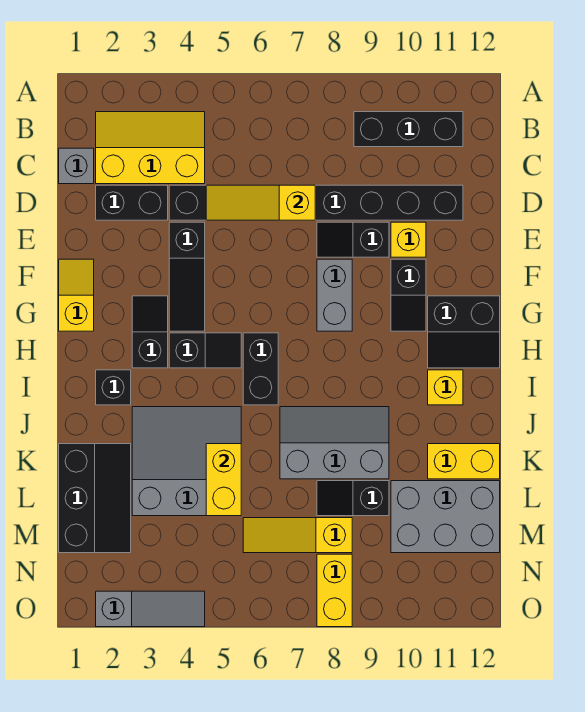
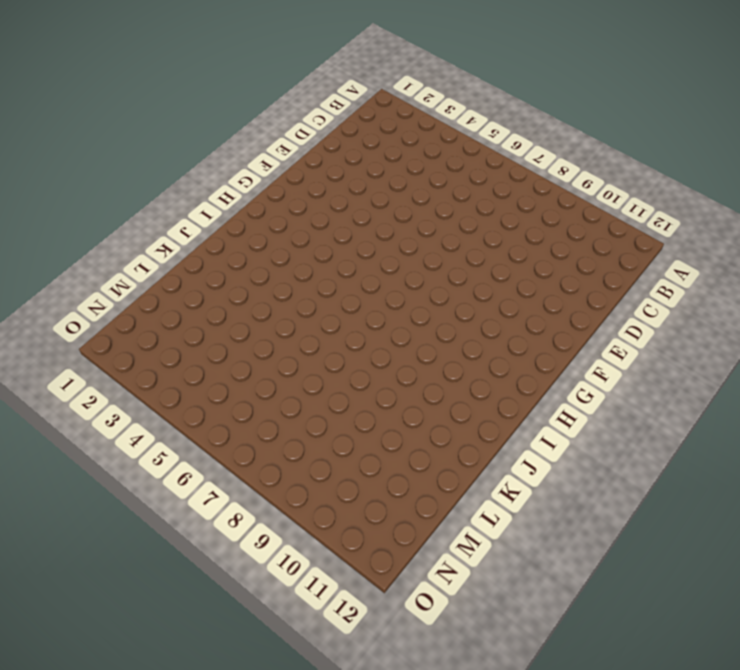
none -> yellow 2x3 slope [96,112,205,184]
none -> black 1x3 brick [354,112,463,147]
none -> grey 1x1 brick [59,148,94,184]

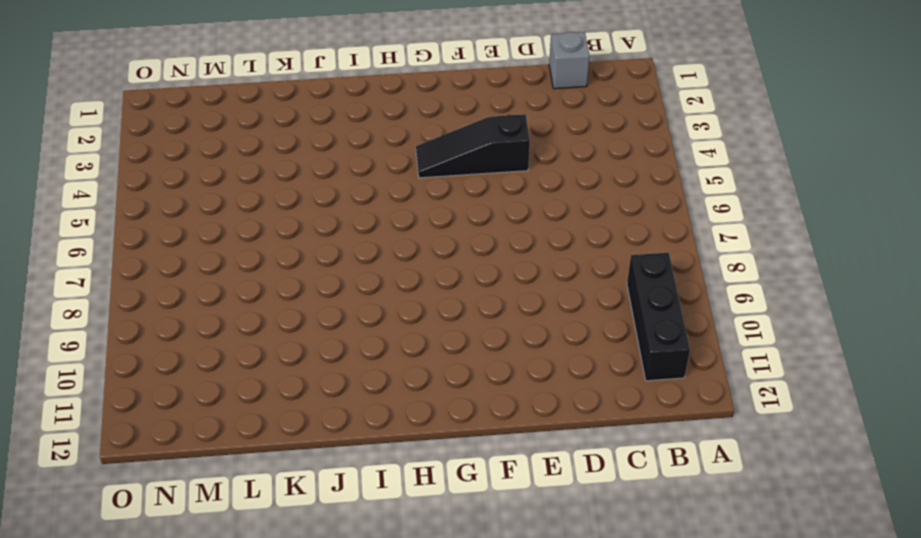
none -> yellow 2x3 slope [96,112,205,184]
none -> black 1x2 brick [96,185,168,220]
none -> black 1x8 brick [169,185,463,220]

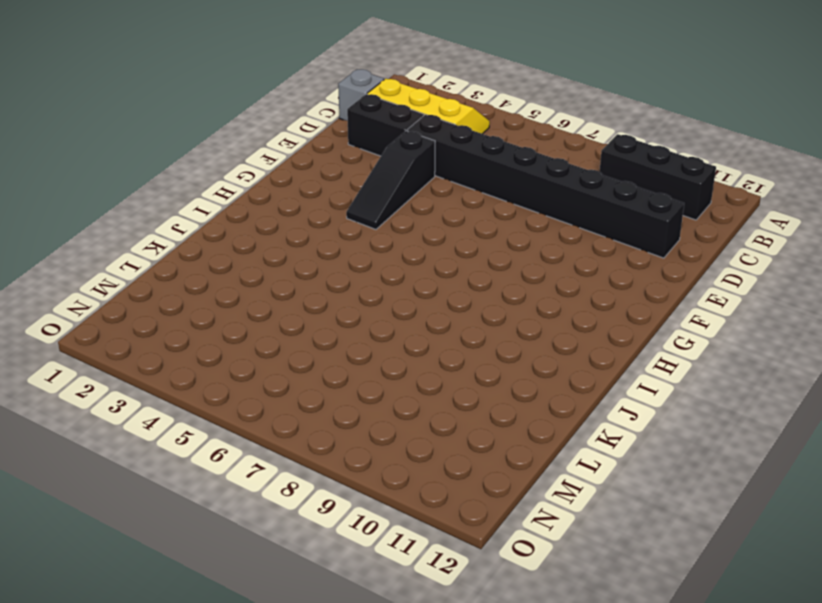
none -> black 1x2 slope [317,222,389,257]
none -> yellow 1x1 brick [391,222,426,257]
none -> yellow 1x2 slope [59,259,94,331]

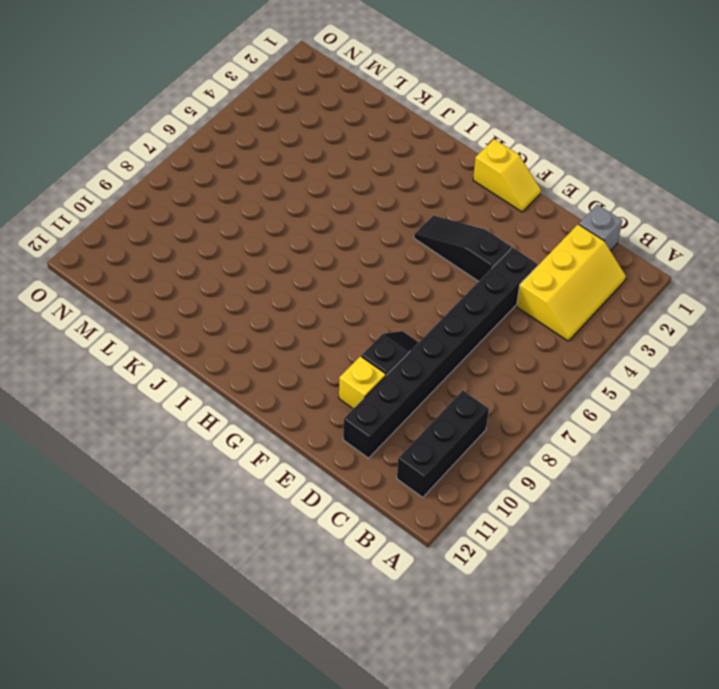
none -> black 1x2 brick [96,185,168,220]
none -> grey 1x2 brick [317,259,352,331]
none -> black 1x2 slope [391,259,426,331]

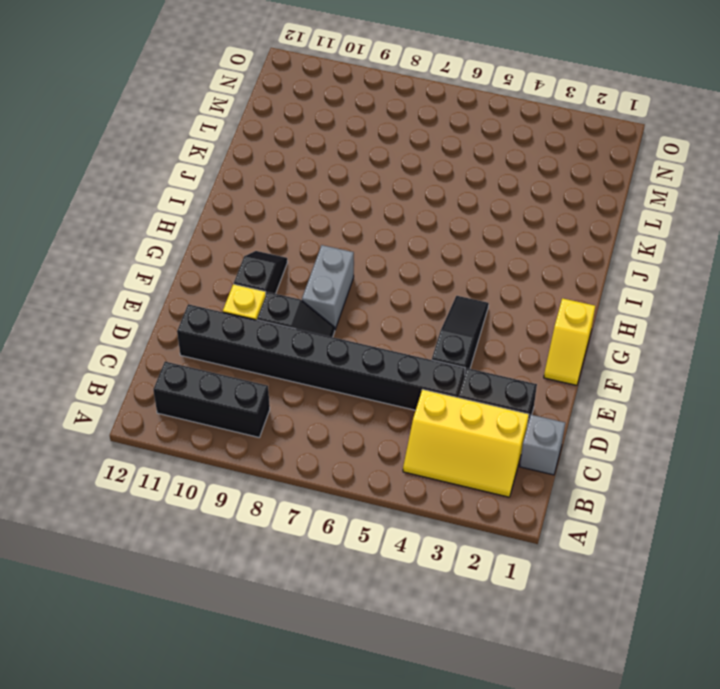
none -> black 1x2 slope [132,296,168,368]
none -> black 2x2 slope [428,296,500,368]
none -> black 1x2 slope [169,333,241,368]

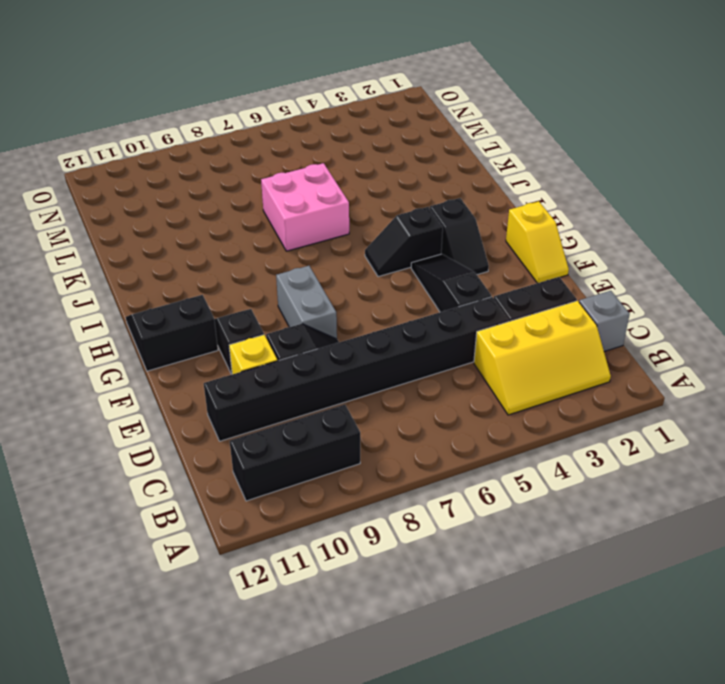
pink 2x2 brick [261,163,349,251] -> grey 2x3 slope [280,407,389,479]
none -> black 1x2 brick [243,333,278,405]
none -> black 1x1 brick [96,370,131,405]
none -> yellow 1x1 brick [428,370,463,405]

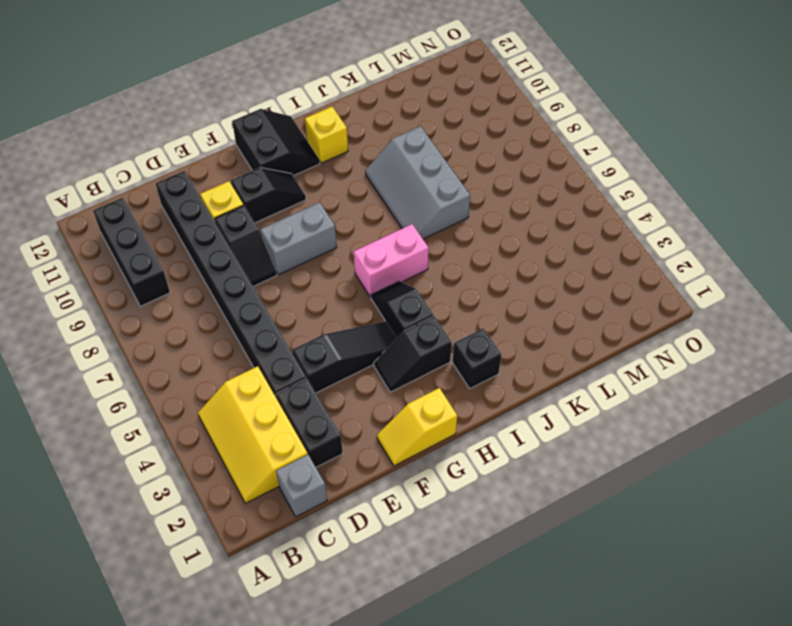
pink 1x2 brick [354,224,429,297] -> black 1x2 brick [243,333,278,405]
none -> grey 3x3 slope [132,407,241,516]
none -> black 2x3 slope [59,444,131,553]
none -> yellow 1x2 brick [428,444,500,479]

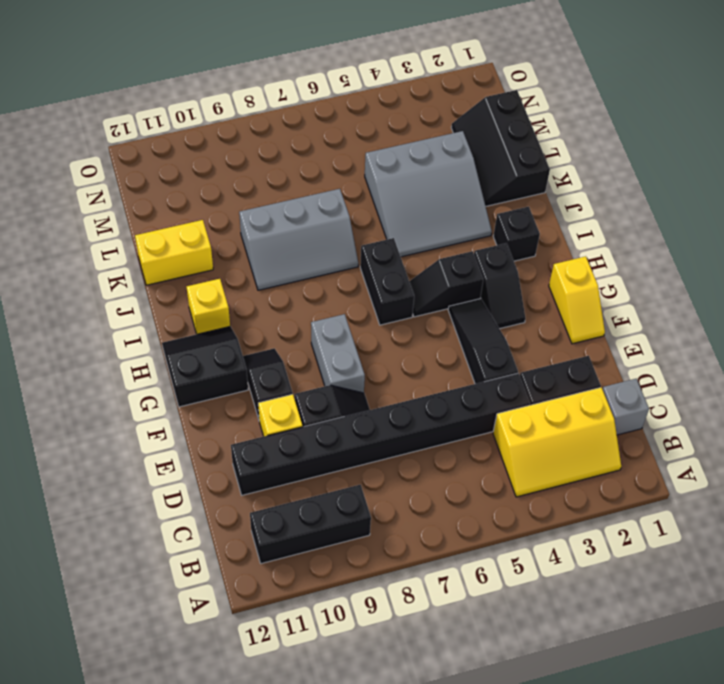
none -> black 1x2 slope [317,481,389,516]
none -> grey 2x3 brick [391,481,500,553]
none -> yellow 1x3 slope [243,518,352,553]

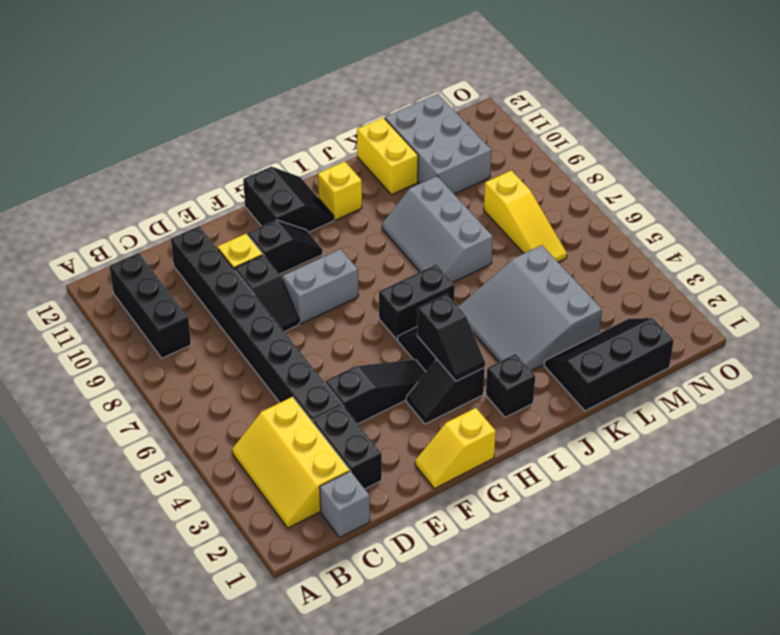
black 1x2 slope [417,294,485,381] -> black 1x2 slope moved to [317,481,389,516]
none -> yellow 1x2 brick [317,554,352,627]
none -> grey 1x3 slope [96,591,205,627]
none -> yellow 1x3 slope [206,185,315,220]

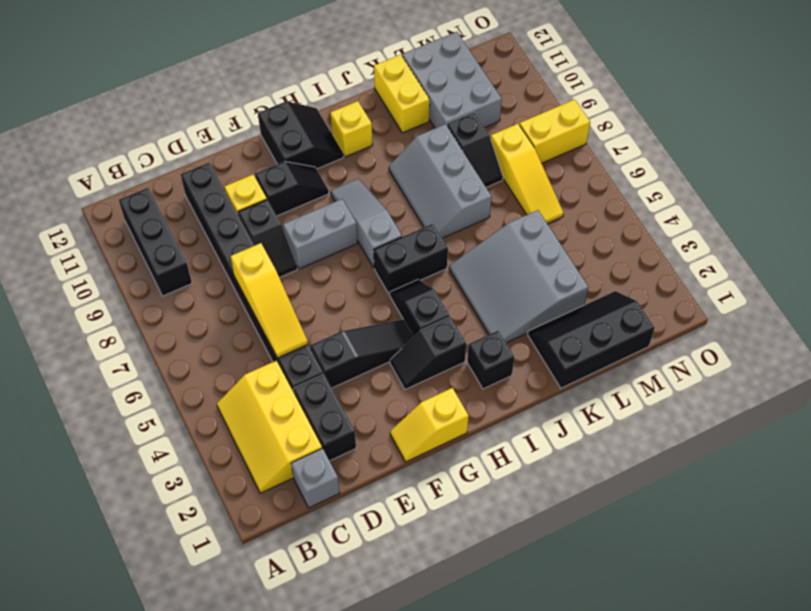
grey 1x3 slope [331,179,402,268] -> grey 1x3 slope moved to [96,591,205,627]
none -> yellow 1x2 brick [206,444,241,516]

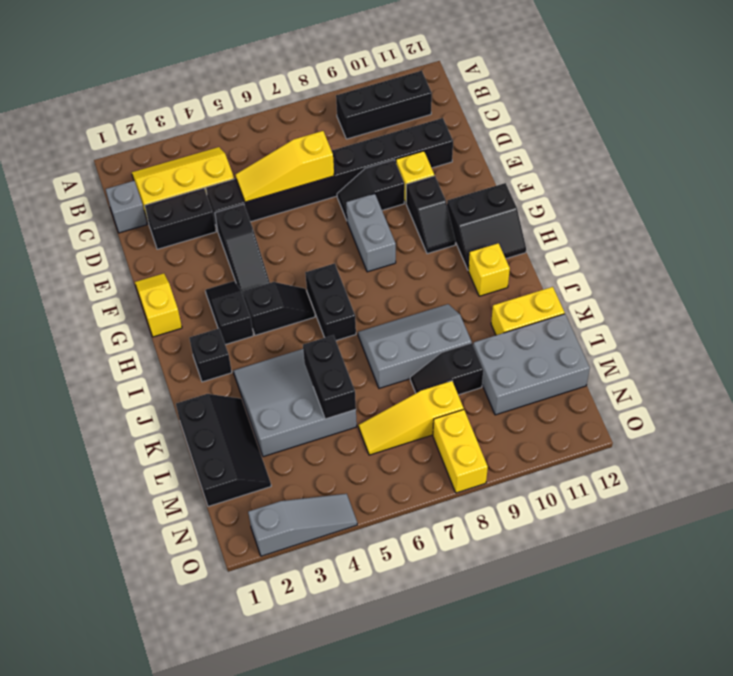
black 1x2 brick [303,335,356,419] -> yellow 1x2 brick [206,444,241,516]

